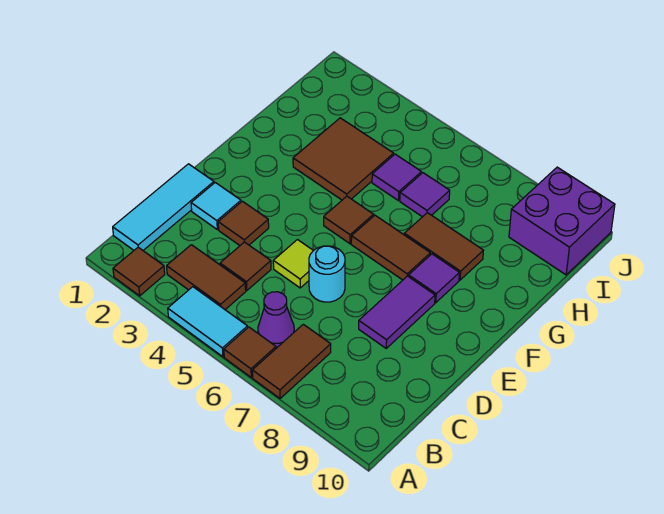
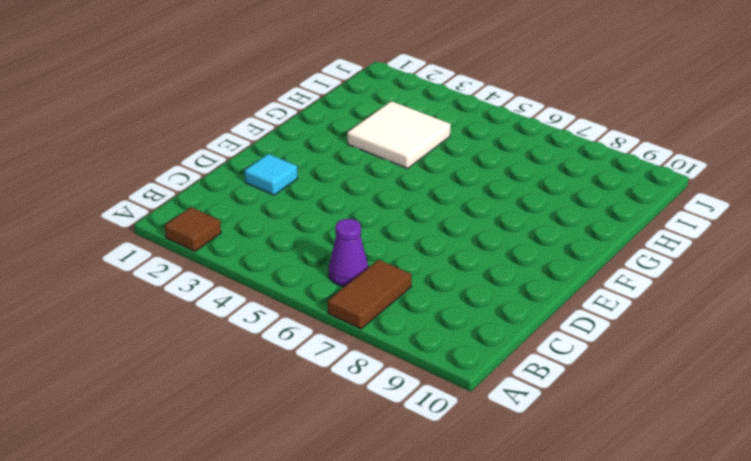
white 2x2 tile [347,101,451,169] -> brown 2x2 tile [293,118,394,200]
none -> cyan 1x2 tile [168,287,248,357]
none -> brown 1x1 tile [224,327,276,377]
none -> cyan 1x3 tile [113,164,214,250]

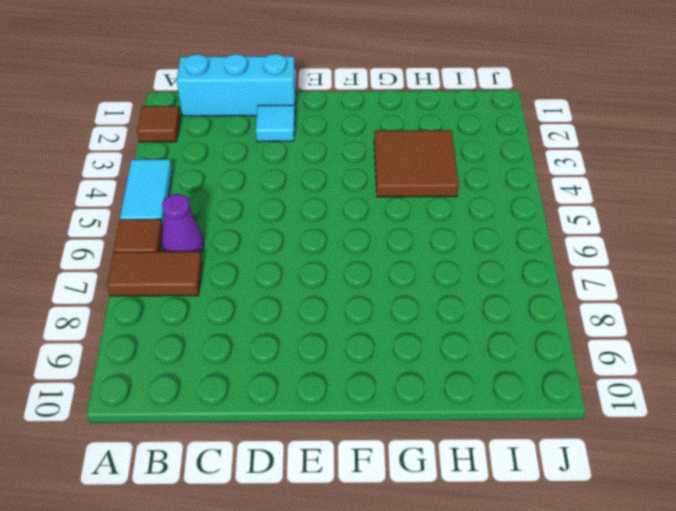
cyan 1x3 brick [177,54,296,116] -> cyan 1x3 tile [113,164,214,250]
none -> brown 1x2 tile [167,245,246,310]
none -> brown 1x1 tile [220,242,271,291]
none -> brown 1x1 tile [218,201,269,245]

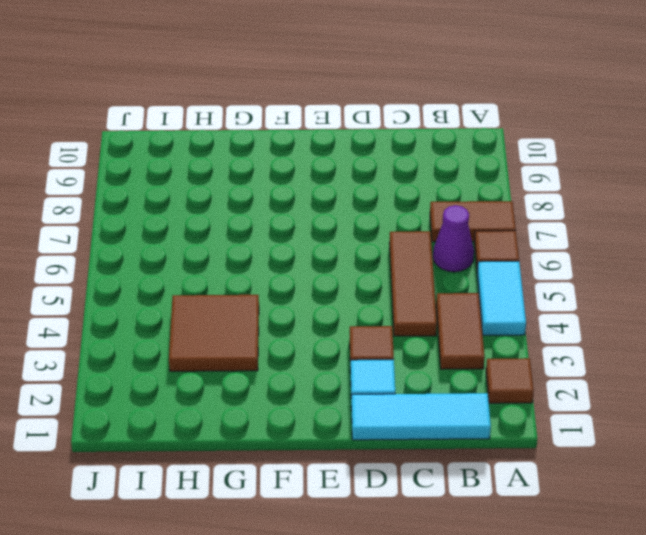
brown 1x3 tile [389,231,437,336] -> brown 1x1 tile [220,242,271,291]
none -> lime 1x1 tile [273,240,313,288]
none -> cyan 1x1 round brick [309,246,345,302]
none -> purple 1x2 tile [359,276,435,348]

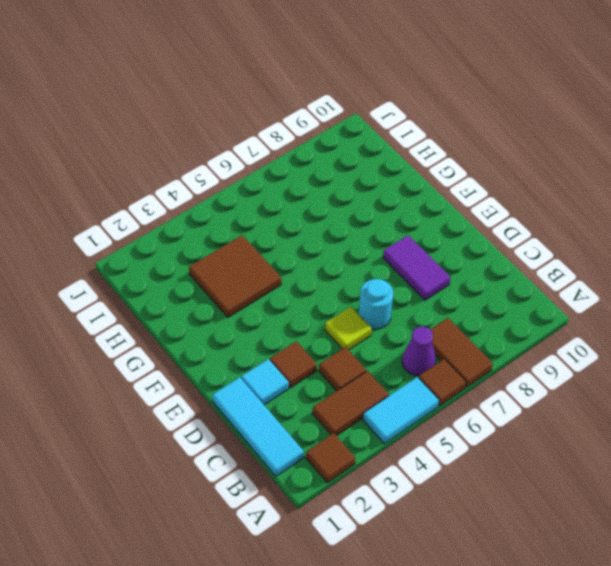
none -> brown 1x1 tile [324,196,374,244]
none -> brown 1x2 tile [351,215,430,280]
none -> purple 1x1 tile [409,254,459,303]

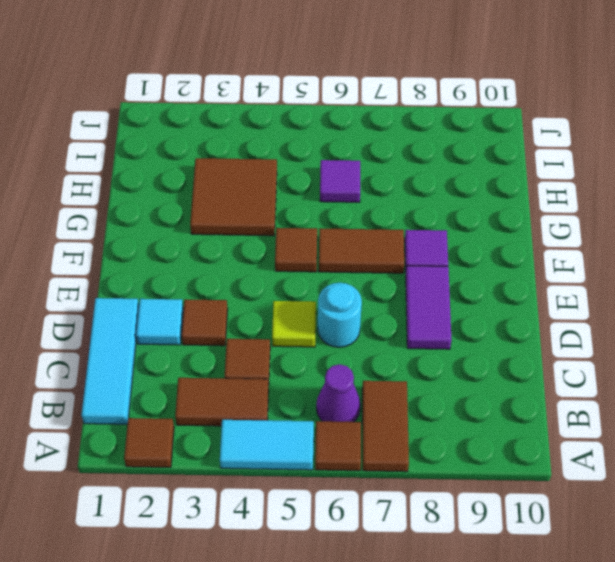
none -> brown 1x2 tile [404,213,483,280]
none -> purple 1x1 tile [372,154,422,201]
none -> purple 2x2 brick [509,167,615,275]

